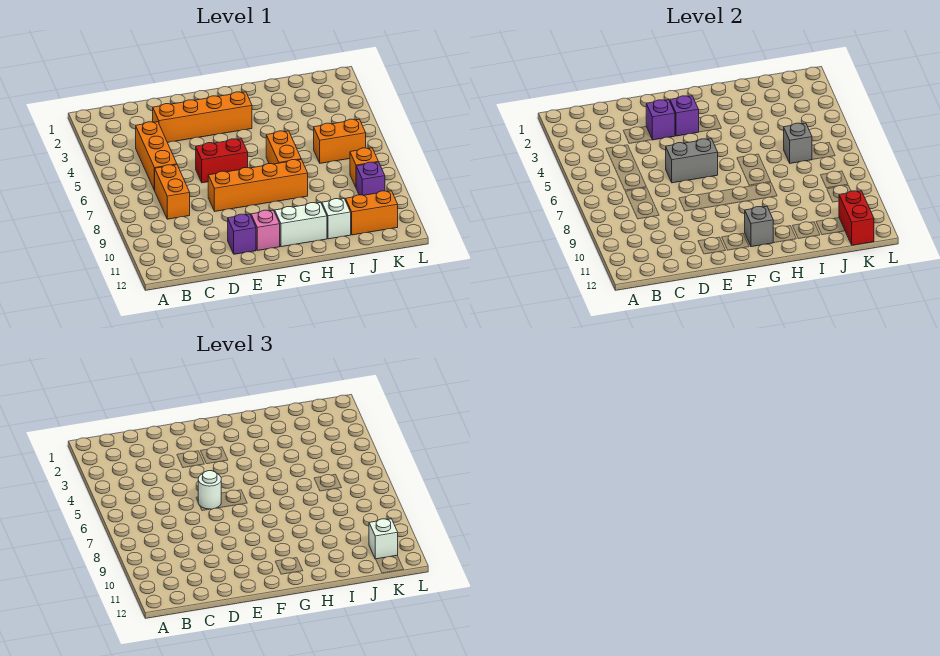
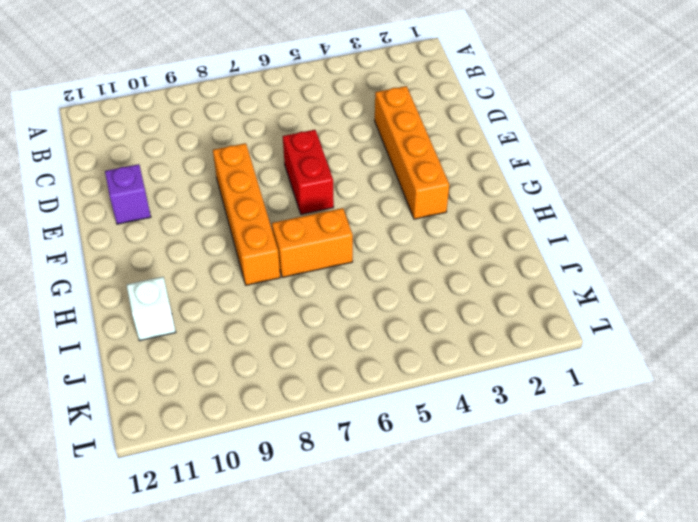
none -> orange 1x3 brick [136,122,177,190]
none -> orange 1x2 brick [155,165,190,219]
none -> pink 1x1 brick [251,210,280,251]

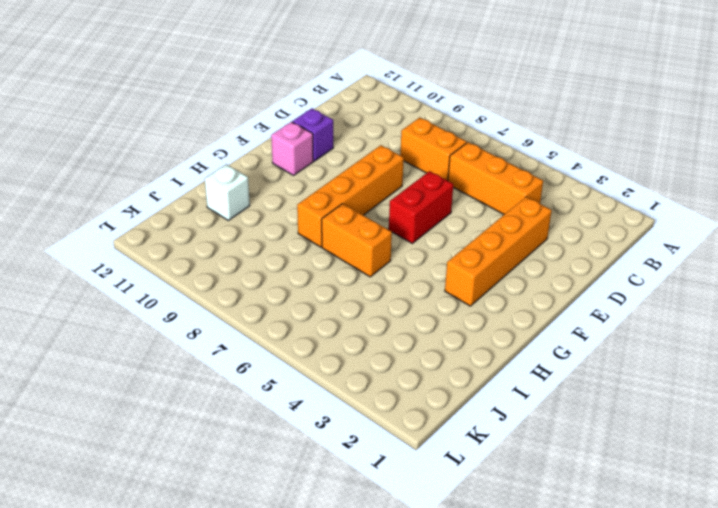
none -> white 1x2 brick [275,202,327,247]
none -> orange 1x2 brick [314,119,366,163]
none -> orange 1x2 brick [346,191,398,235]

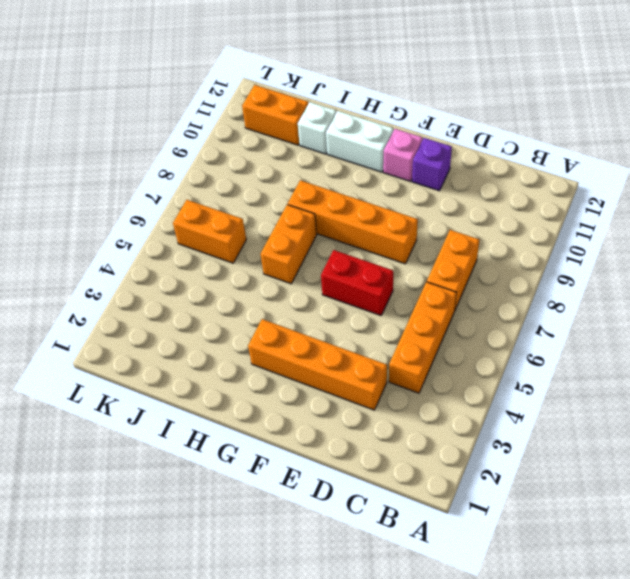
none -> orange 1x1 brick [350,148,379,187]
none -> purple 1x1 brick [356,162,385,195]
none -> purple 1x1 brick [646,100,675,140]

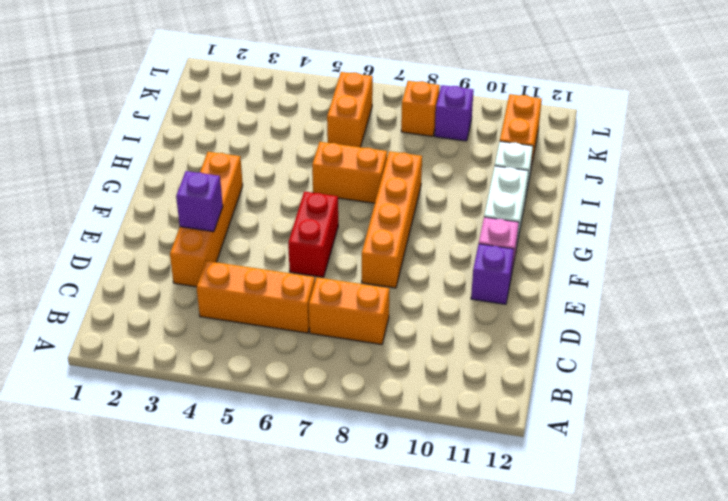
none -> grey 1x2 brick [666,139,718,183]
none -> purple 1x1 brick [670,96,699,136]
none -> grey 1x1 brick [745,206,773,247]

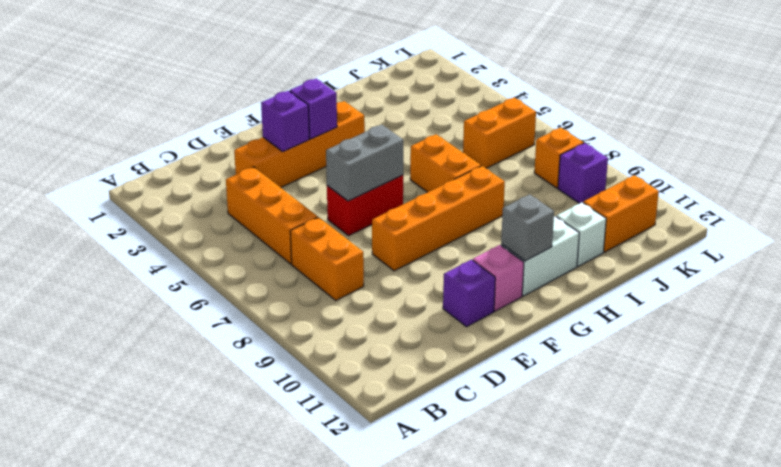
none -> grey 1x1 brick [784,123,812,163]
none -> red 1x2 brick [839,191,874,245]
none -> white 1x1 round brick [198,471,221,509]

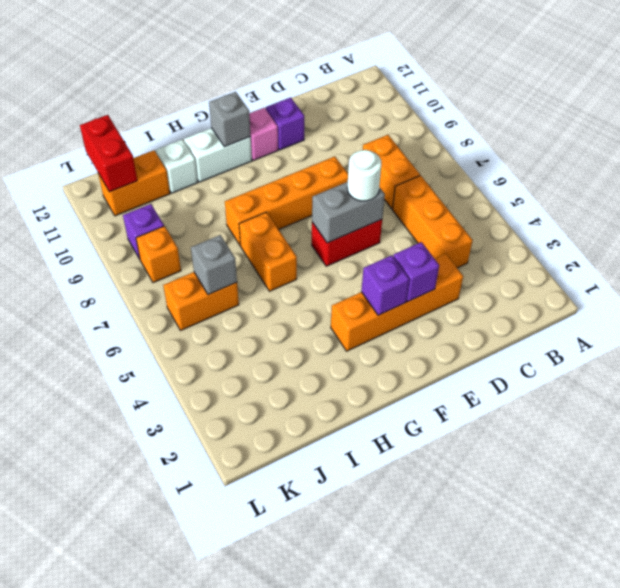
none -> white 1x1 brick [369,519,398,559]

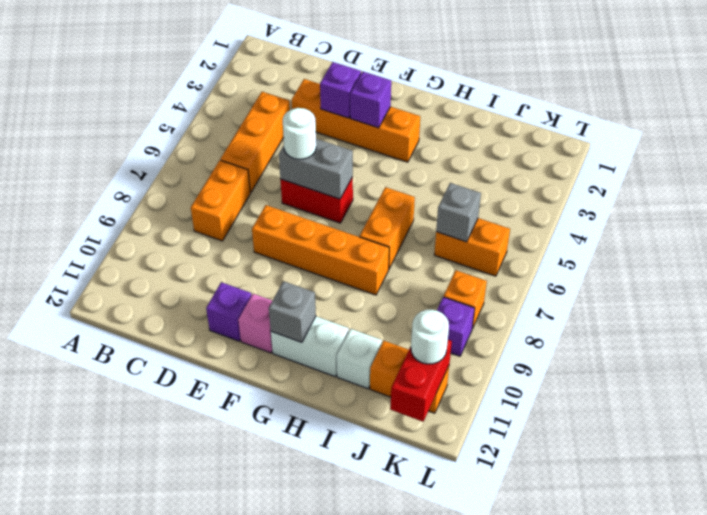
white 1x1 round brick [411,310,449,364] -> white 1x1 brick [369,519,398,559]

